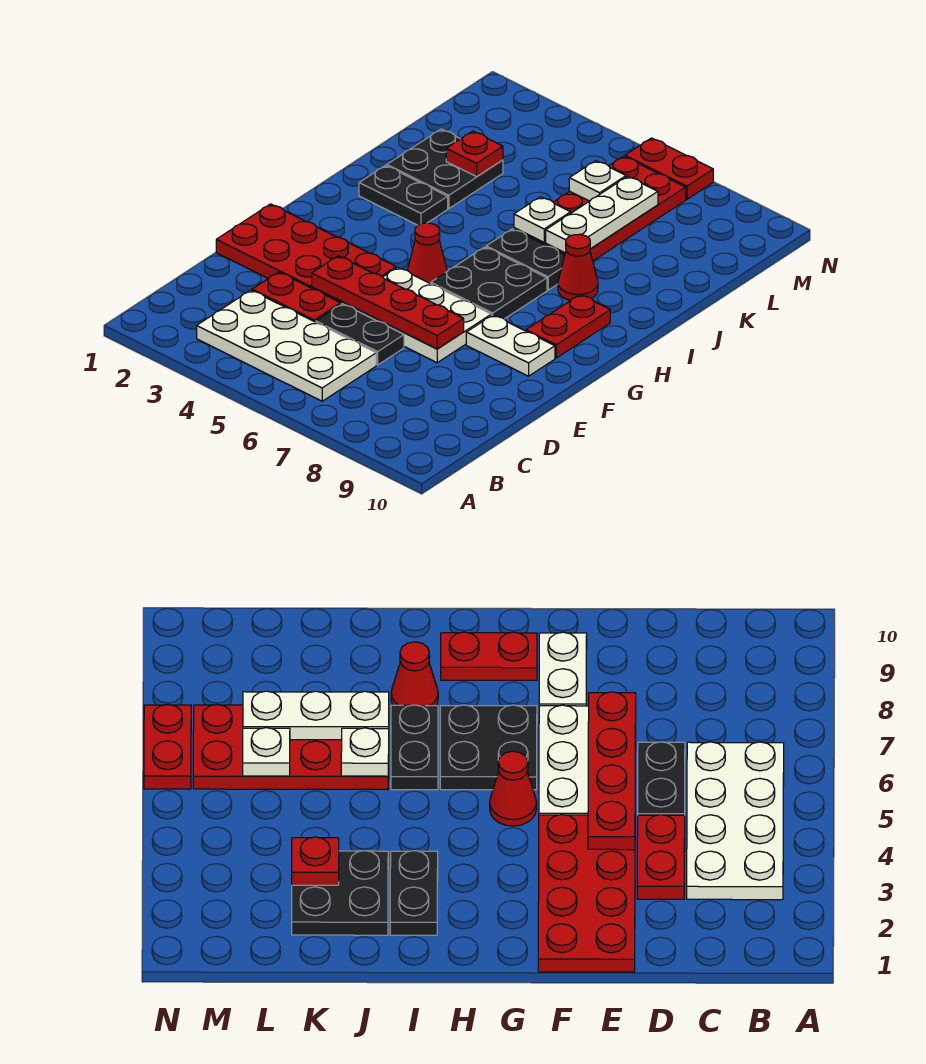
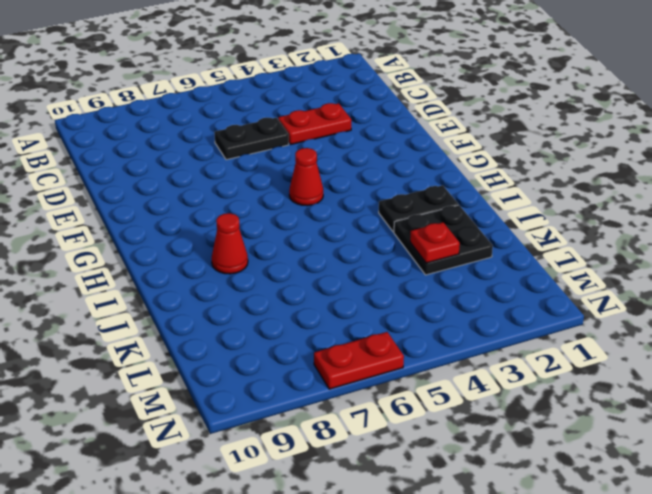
none -> white 2x4 plate [197,290,376,401]
none -> red 2x4 plate [216,204,396,304]
none -> white 2x3 plate [343,267,491,363]

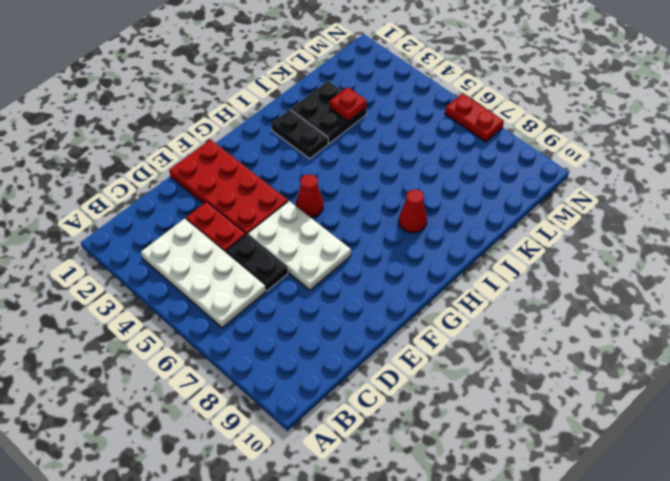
none -> white 1x2 plate [466,315,555,376]
none -> black 2x2 plate [431,247,547,319]
none -> red 1x2 plate [526,294,610,358]

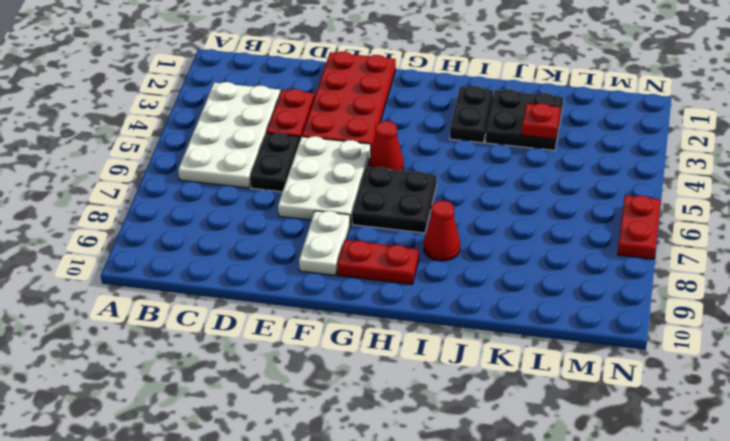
none -> black 1x2 plate [486,229,565,290]
none -> red 2x4 plate [514,156,686,261]
none -> red 1x4 plate [312,256,464,349]

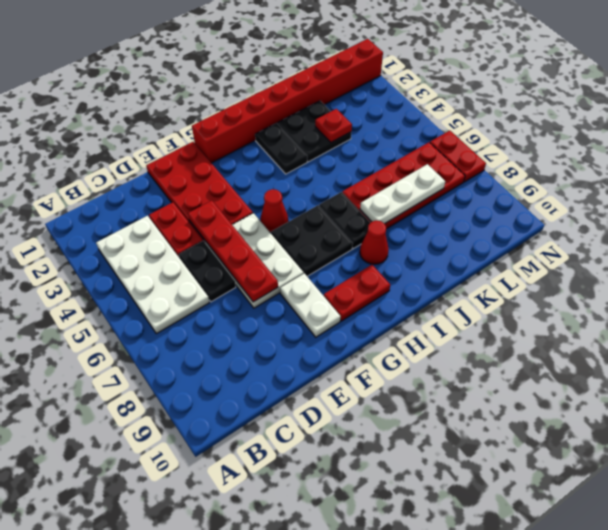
red 1x8 brick [192,39,383,163] -> none
none -> white 1x1 plate [514,197,571,242]
none -> white 1x1 plate [569,161,626,201]

